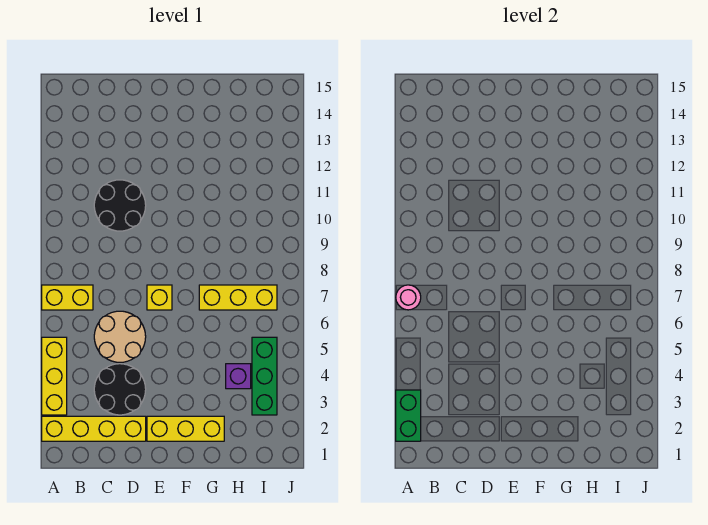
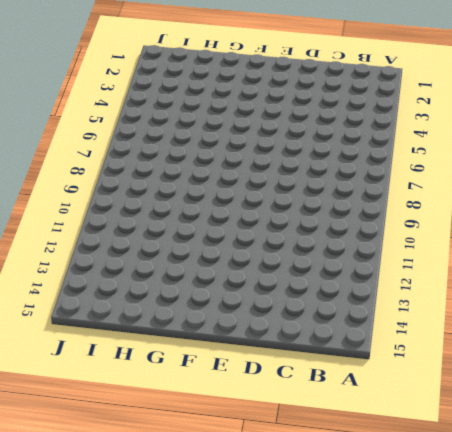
none -> yellow 1x4 brick [42,416,146,441]
none -> yellow 1x3 brick [42,337,67,415]
none -> yellow 1x2 brick [42,285,93,310]

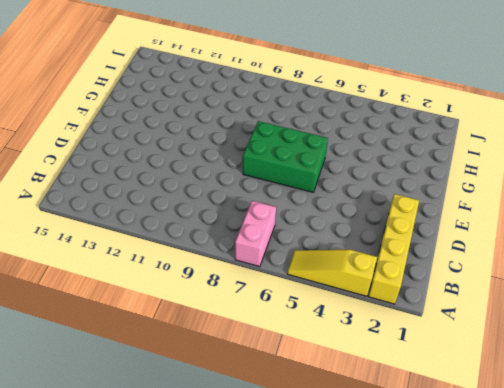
yellow 1x3 slope [287,250,377,296] -> yellow 1x3 brick [42,337,67,415]
pink 1x2 brick [235,201,276,267] -> yellow 1x2 brick [42,285,93,310]
green 2x3 brick [243,121,328,192] -> yellow 1x1 brick [147,285,172,310]
none -> black 2x2 round brick [94,364,146,415]
none -> tan 2x2 round brick [94,311,146,362]
none -> black 2x2 round brick [94,180,146,231]

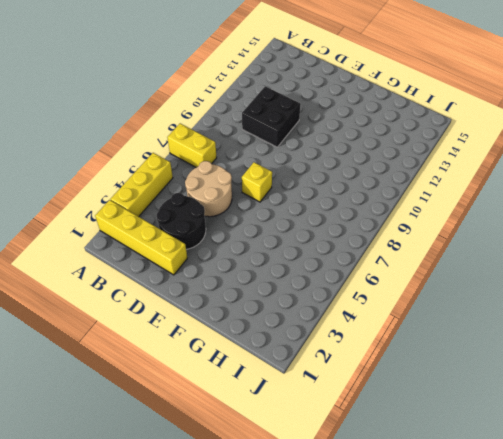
black 2x2 brick [242,86,301,147] -> black 2x2 round brick [94,180,146,231]
none -> yellow 1x3 brick [147,416,224,441]
none -> yellow 1x3 brick [199,285,277,310]
none -> purple 1x1 brick [226,364,251,389]

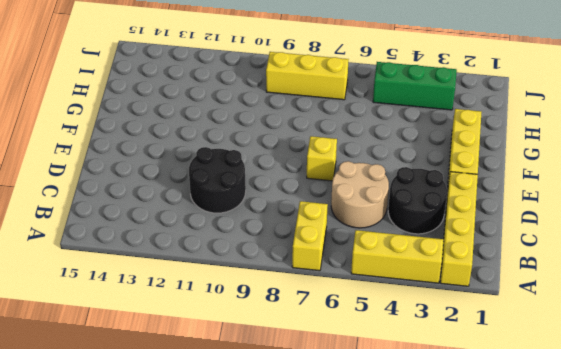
yellow 1x3 brick [266,52,349,100] -> yellow 1x3 brick turned to [199,285,277,310]
none -> purple 1x1 brick [226,364,251,389]
none -> green 1x2 brick [396,390,421,441]
none -> pink 1x1 round brick [396,285,421,310]

